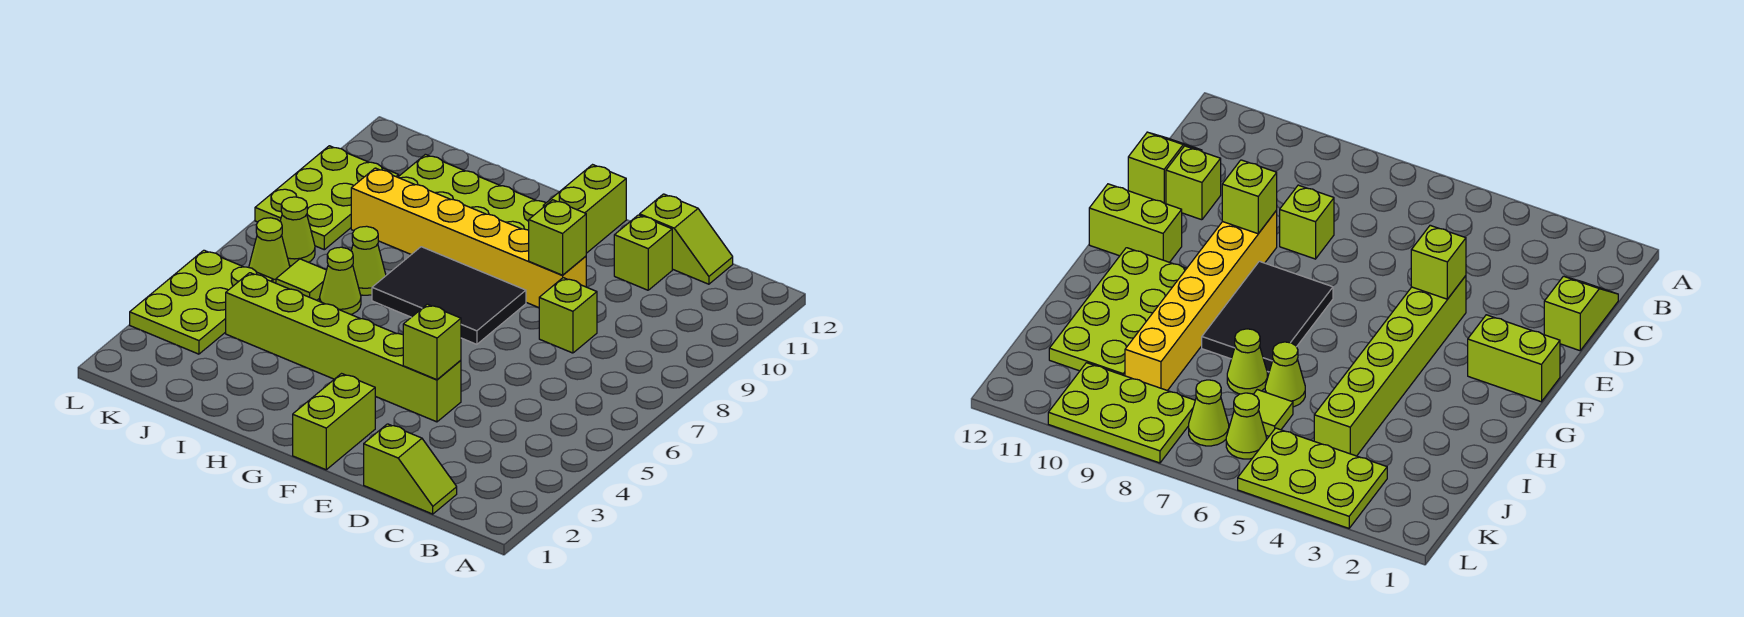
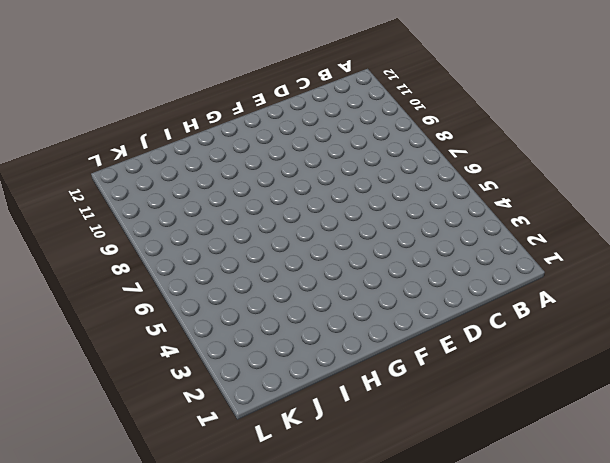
none -> lime 1x2 slope [364,424,457,514]
none -> lime 1x2 slope [640,194,733,284]
none -> lime 1x1 brick [539,278,597,353]

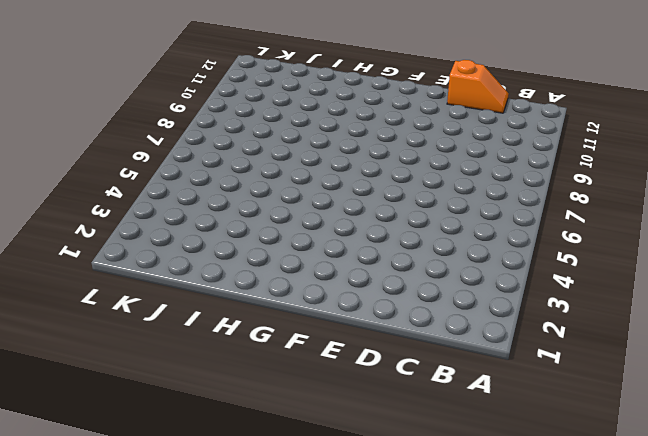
orange 1x2 slope [447,60,509,113] -> lime 1x2 slope [640,194,733,284]
none -> lime 1x2 slope [364,424,457,514]
none -> lime 1x1 brick [539,278,597,353]
none -> lime 1x1 brick [614,215,672,290]

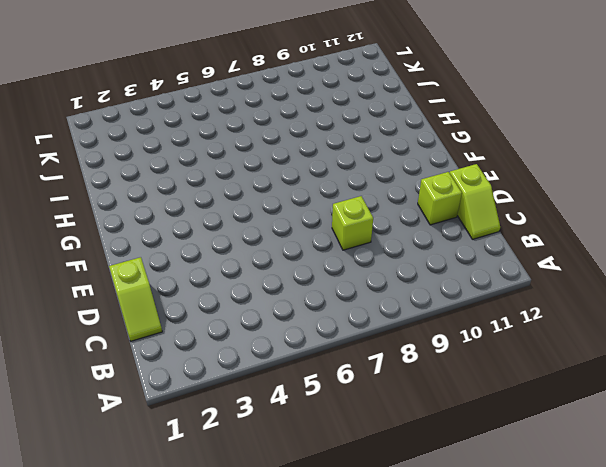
none -> lime 1x6 brick [226,273,461,422]
none -> yellow 1x6 brick [351,168,586,308]
none -> lime 1x2 brick [293,374,375,470]

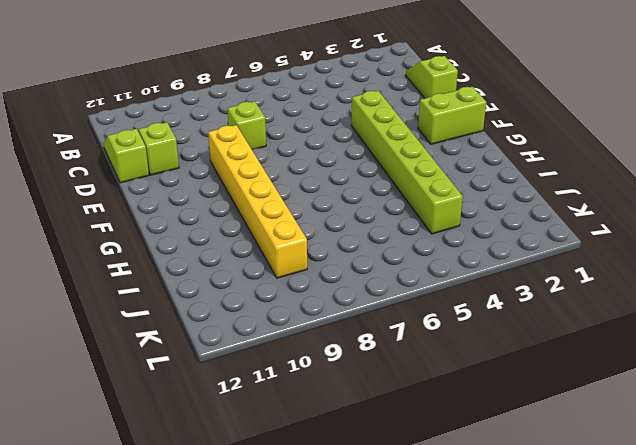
none -> black 2x3 tile [372,247,526,344]
none -> lime 1x2 brick [543,165,626,253]
none -> lime 2x4 plate [398,154,545,230]

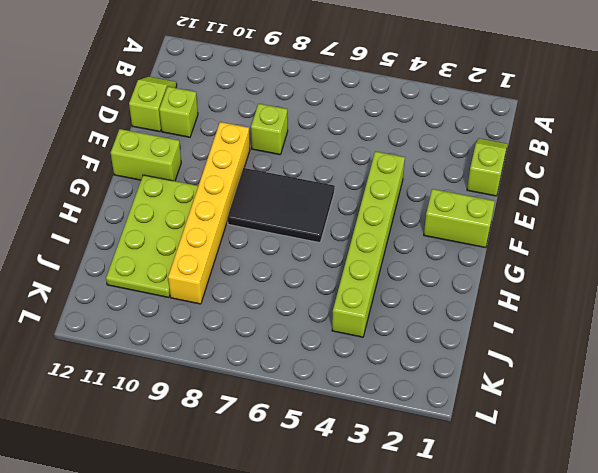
black 2x3 tile [228,168,335,243] -> black 2x3 tile turned to [372,247,526,344]
none -> lime 1x1 cone [320,247,361,314]
none -> lime 1x1 cone [351,226,386,295]
none -> lime 1x1 tile [276,259,326,300]

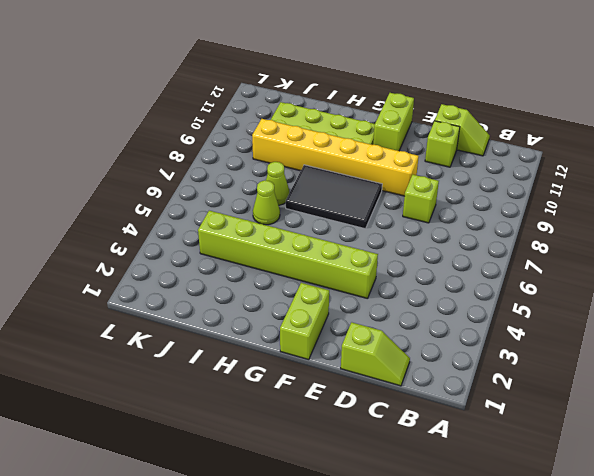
none -> lime 1x1 tile [276,259,326,300]
none -> lime 2x3 plate [130,250,273,354]
none -> lime 1x1 cone [249,218,290,283]

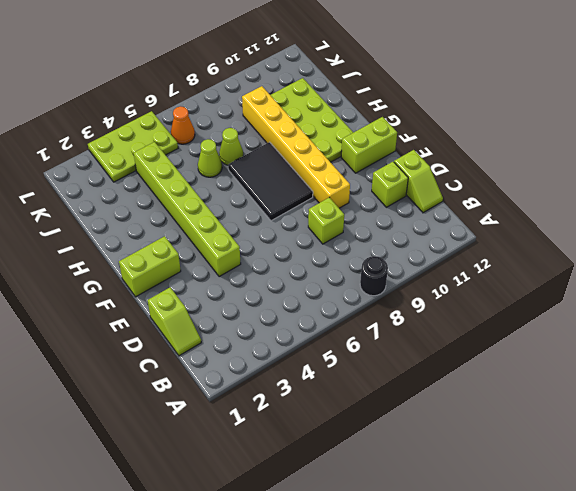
black 1x1 round brick [360,256,388,296] -> none
orange 1x1 cone [171,106,195,144] -> lime 1x1 cone [249,218,290,283]
none -> lime 1x1 tile [276,259,326,300]
none -> lime 1x1 cone [280,197,315,266]
none -> lime 2x3 plate [255,146,399,250]

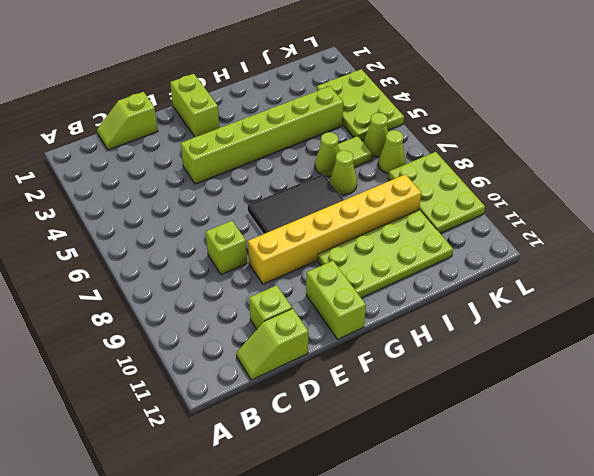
none -> lime 1x1 brick [403,304,461,380]
none -> lime 1x1 brick [529,200,586,275]

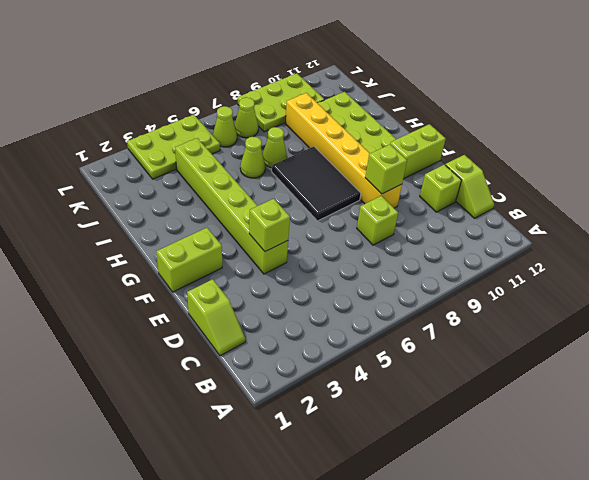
none -> lime 1x1 tile [276,259,326,300]

